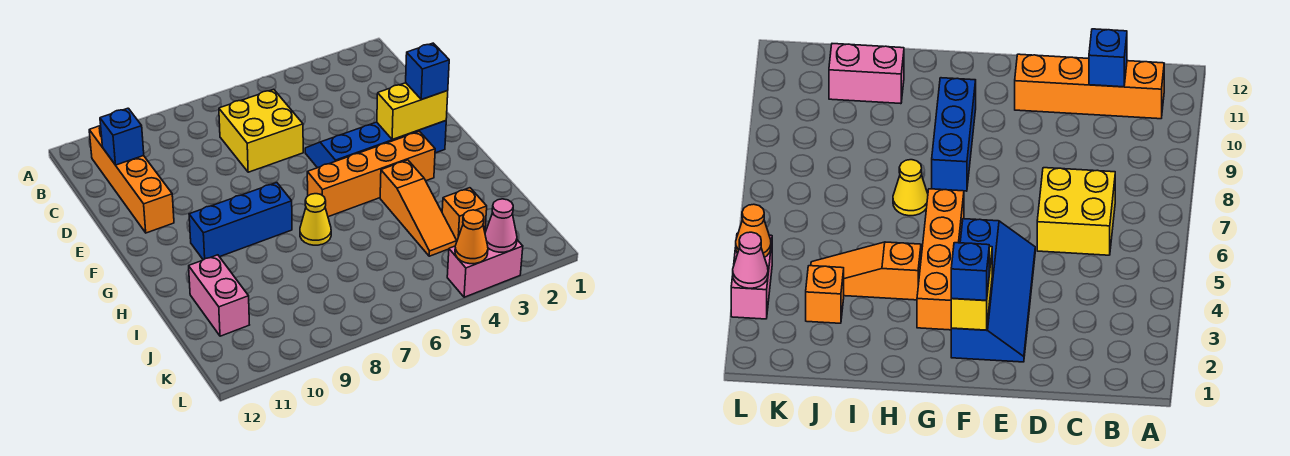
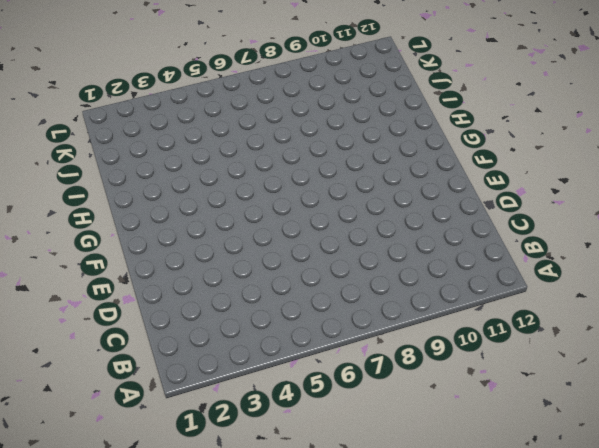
none -> orange 1x4 brick [89,126,174,233]
none -> yellow 2x2 brick [219,89,303,172]
none -> blue 2x4 slope [305,121,446,168]

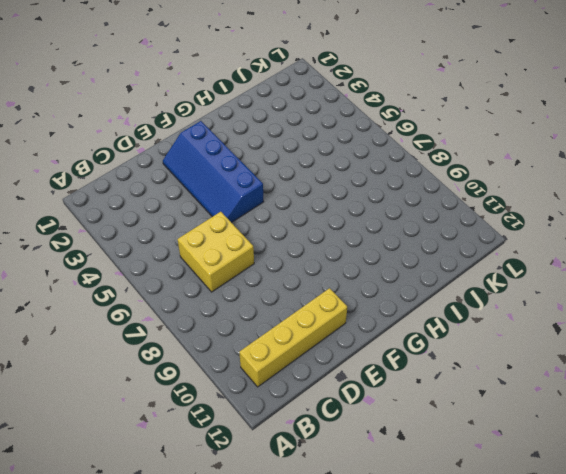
yellow 1x4 brick [239,288,347,387] -> orange 1x4 brick [89,126,174,233]
none -> orange 1x4 brick [307,131,435,217]
none -> blue 1x3 brick [189,183,292,260]
none -> orange 1x3 slope [380,160,457,256]

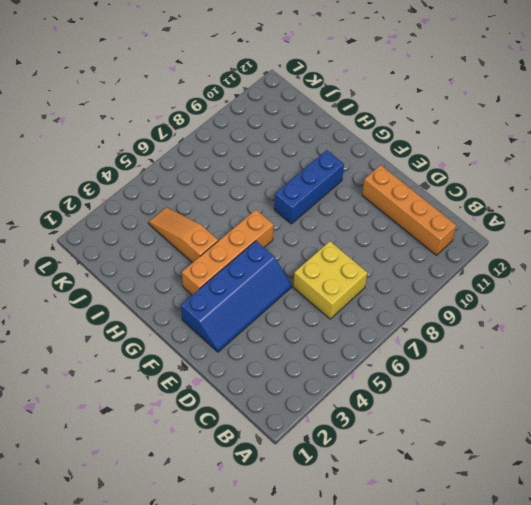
none -> yellow 1x1 cone [300,194,331,245]
none -> pink 1x2 brick [189,255,249,336]
none -> orange 1x1 brick [442,188,487,240]

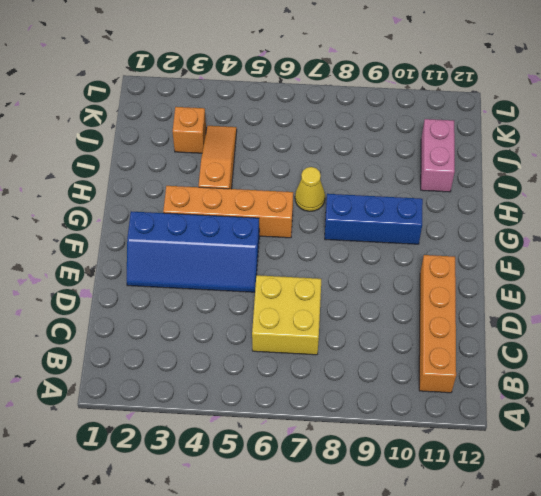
none -> pink 1x2 brick [447,240,523,297]
none -> blue 1x1 brick [100,108,144,165]
none -> yellow 1x2 brick [377,83,448,140]

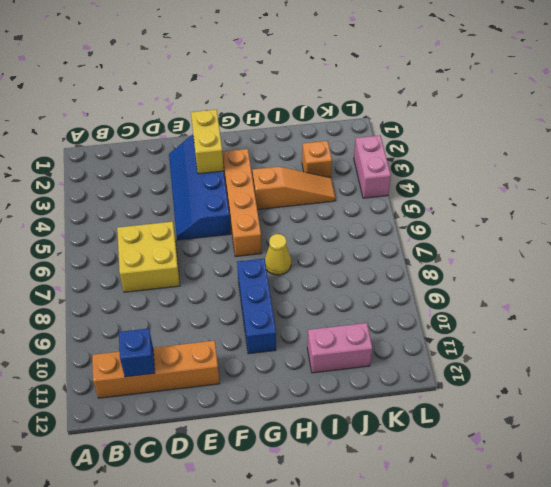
none -> pink 1x1 cone [485,199,517,252]
none -> orange 1x1 cone [455,210,488,264]
none -> blue 1x1 brick [406,43,449,100]

